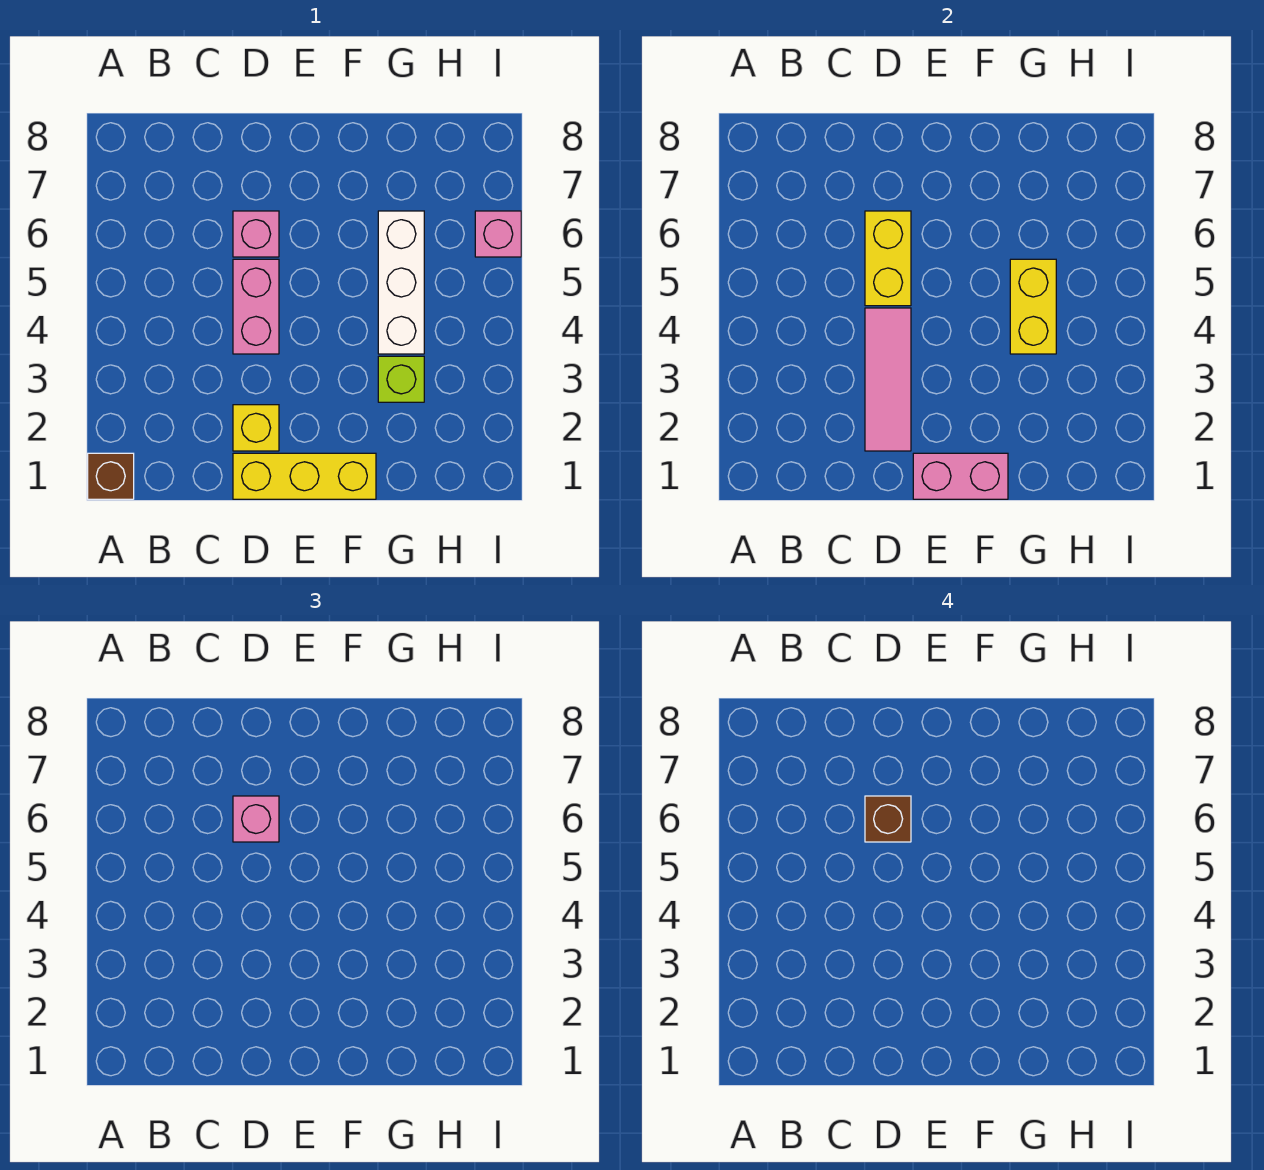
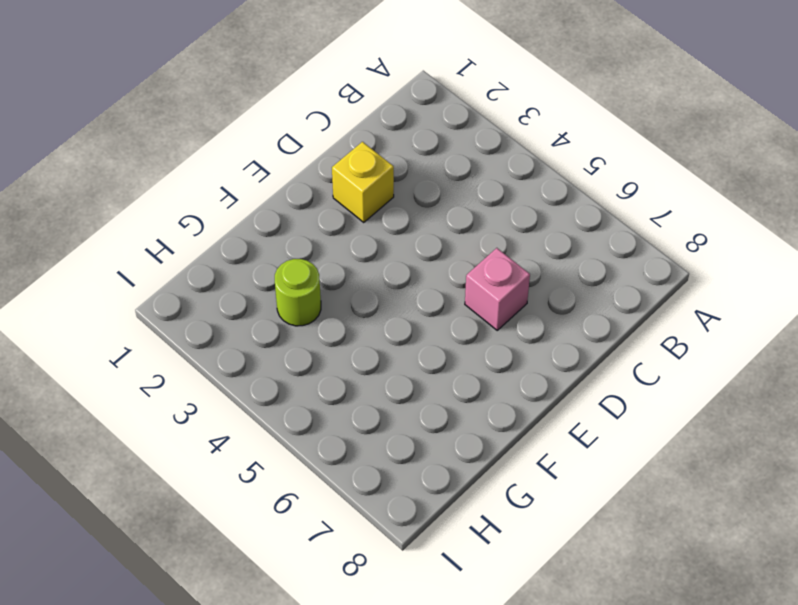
lime 1x1 round brick [275,259,321,326] -> lime 1x1 brick [378,356,424,402]
none -> brown 1x1 brick [88,453,134,499]
none -> yellow 1x3 brick [233,453,376,499]
none -> pink 1x2 brick [233,259,279,354]

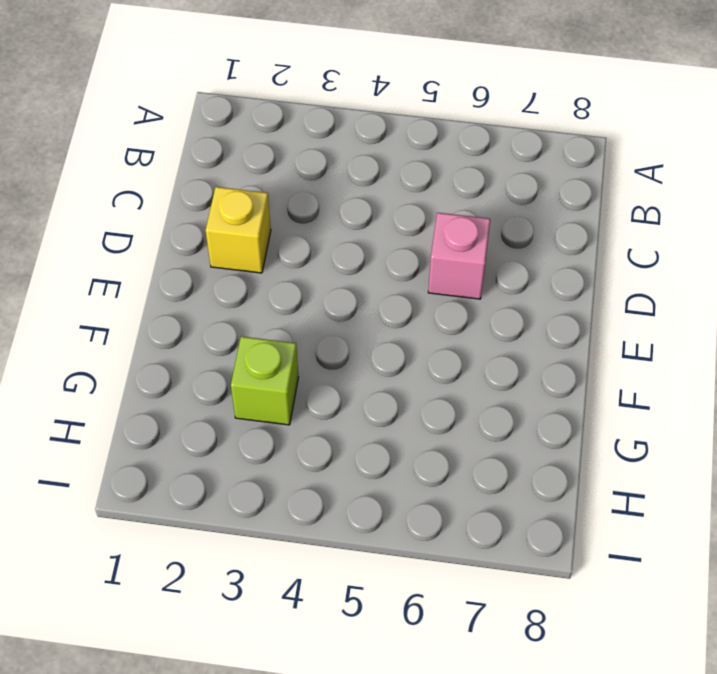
none -> brown 1x1 brick [88,453,134,499]
none -> yellow 1x3 brick [233,453,376,499]
none -> pink 1x2 brick [233,259,279,354]

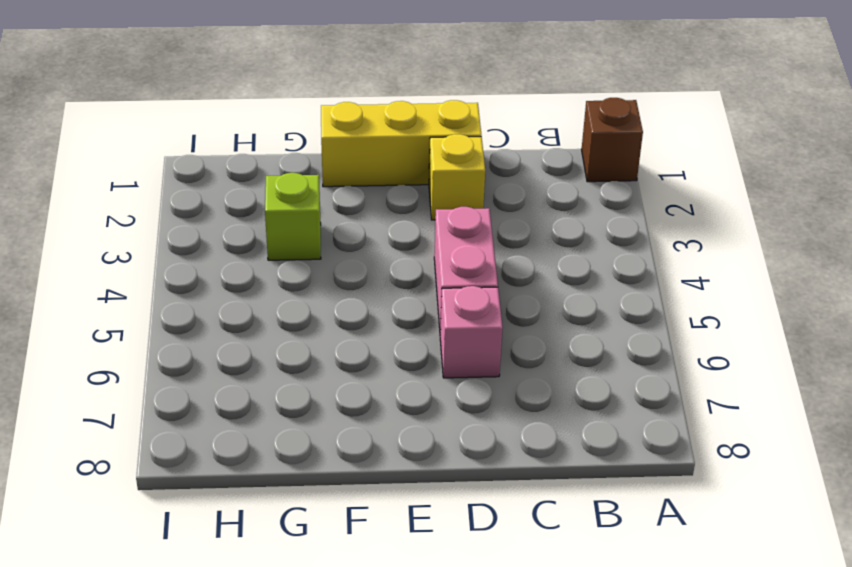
none -> white 1x3 brick [378,211,424,354]
none -> pink 1x1 brick [475,211,521,257]
none -> pink 1x3 tile [865,308,911,451]

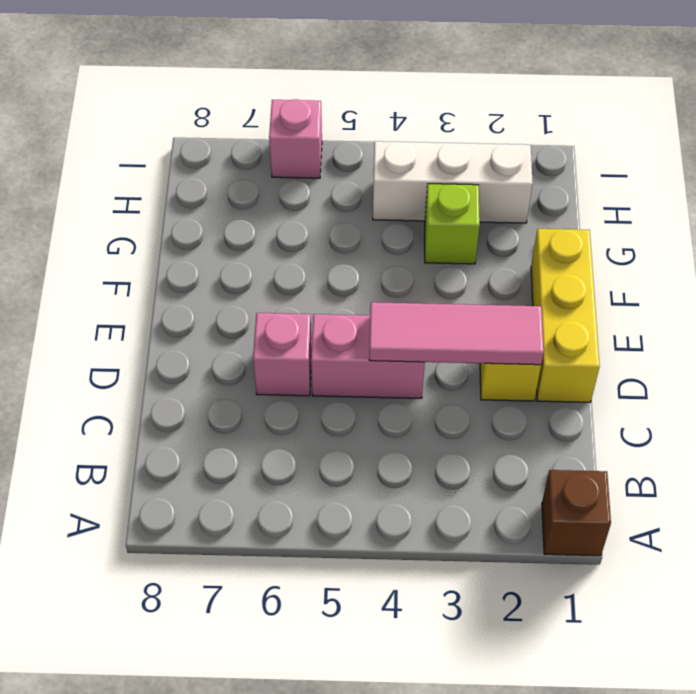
white 1x3 brick [373,141,533,223] -> white 1x3 brick moved to [378,211,424,354]
none -> yellow 1x2 brick [865,211,911,306]
none -> pink 1x2 brick [913,453,1008,499]
none -> yellow 1x2 brick [1010,259,1056,354]

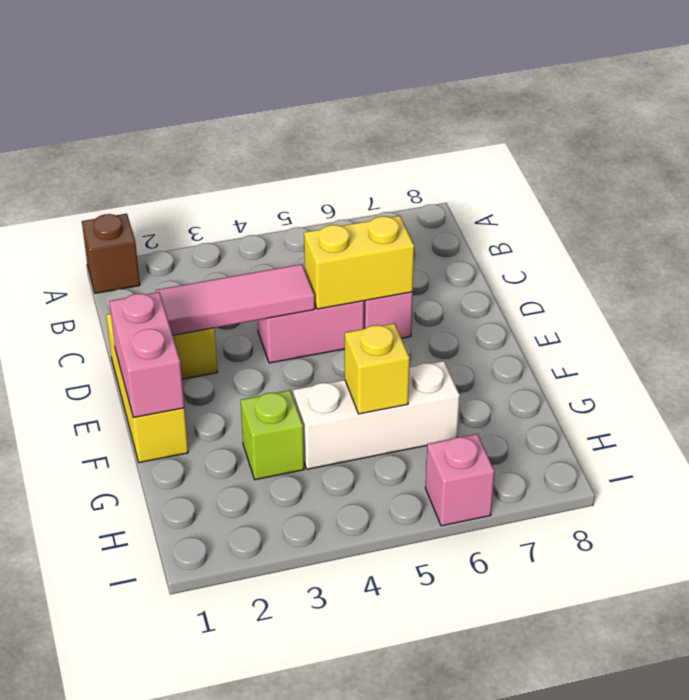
yellow 1x1 brick [345,323,410,414] -> yellow 1x2 brick [1010,259,1056,354]
none -> pink 1x1 brick [233,796,279,842]
none -> brown 1x1 brick [865,796,911,842]

